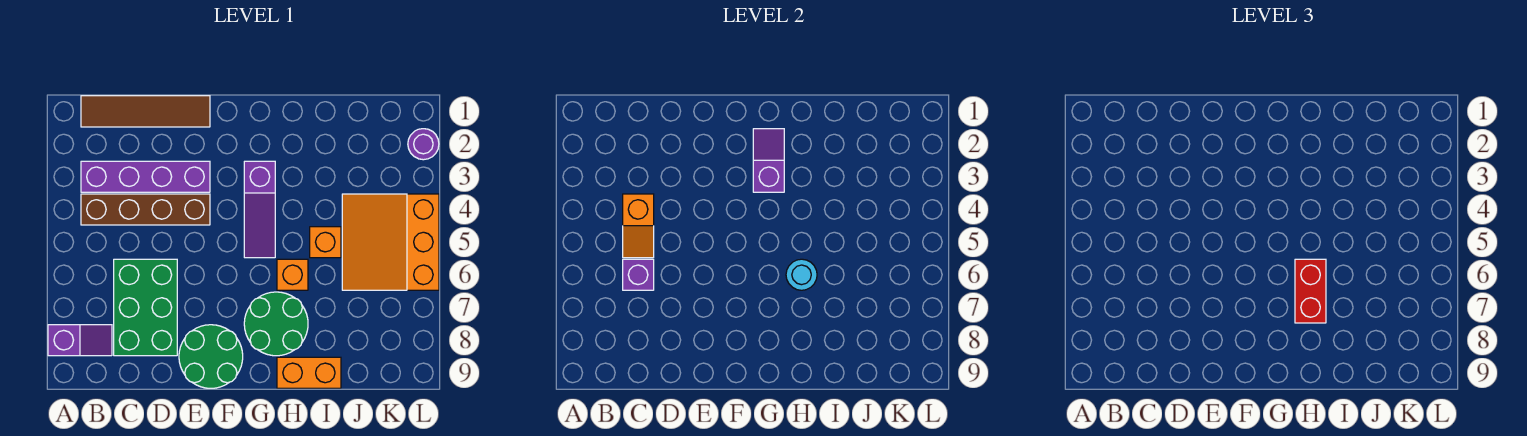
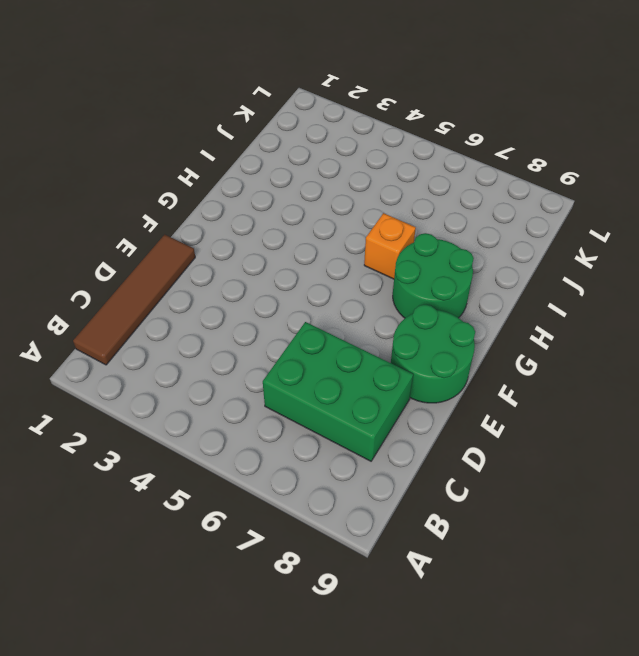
none -> purple 1x2 slope [48,325,112,356]
none -> purple 1x4 brick [81,161,210,192]
none -> brown 1x4 brick [81,194,210,225]

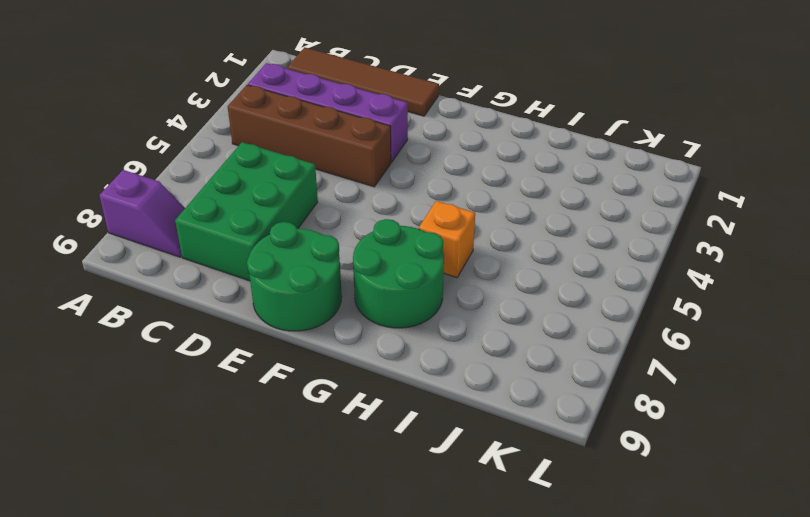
none -> purple 1x3 slope [244,161,275,258]
none -> orange 1x2 brick [277,357,341,388]
none -> orange 1x1 brick [310,227,341,258]

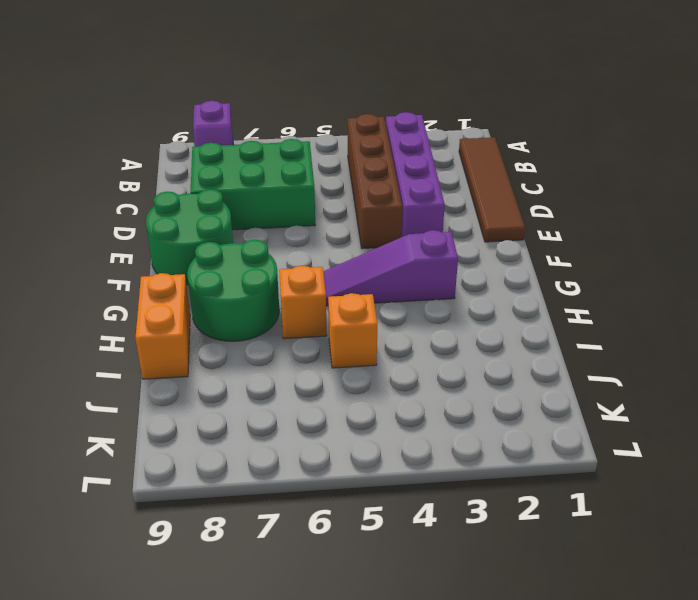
none -> orange 3x3 slope [342,194,439,290]
none -> purple 1x1 round brick [408,129,439,160]
none -> orange 1x2 slope [623,194,654,258]

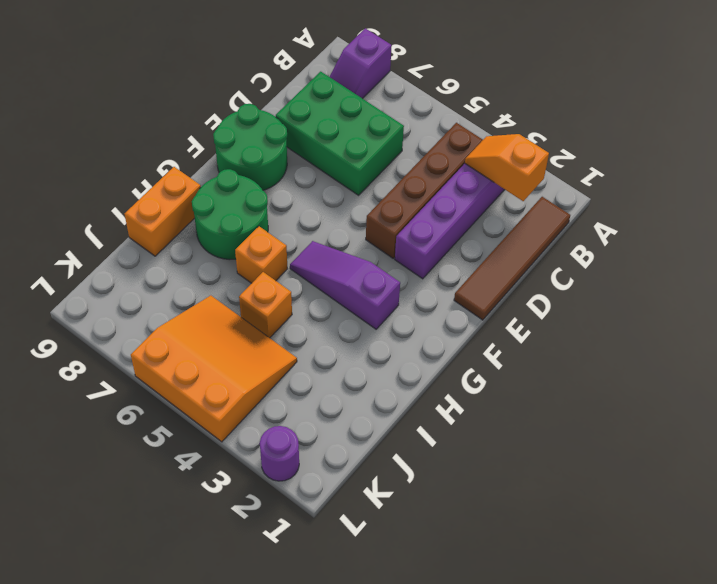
orange 1x2 slope [465,134,549,201] -> orange 1x2 slope moved to [623,194,654,258]
none -> purple 1x1 brick [623,259,654,290]
none -> purple 1x2 slope [753,129,784,192]
none -> cyan 1x1 round brick [786,259,817,290]

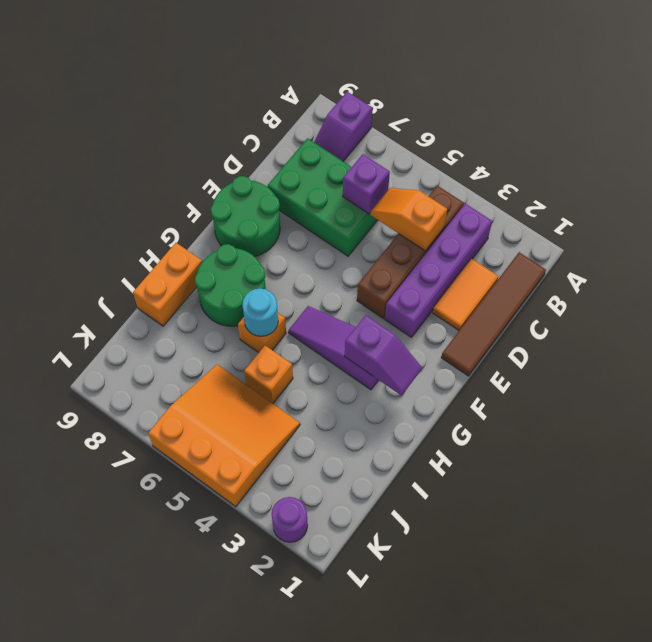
orange 1x2 tile [433,259,498,330] -> none
none -> red 1x2 brick [1295,259,1326,323]

